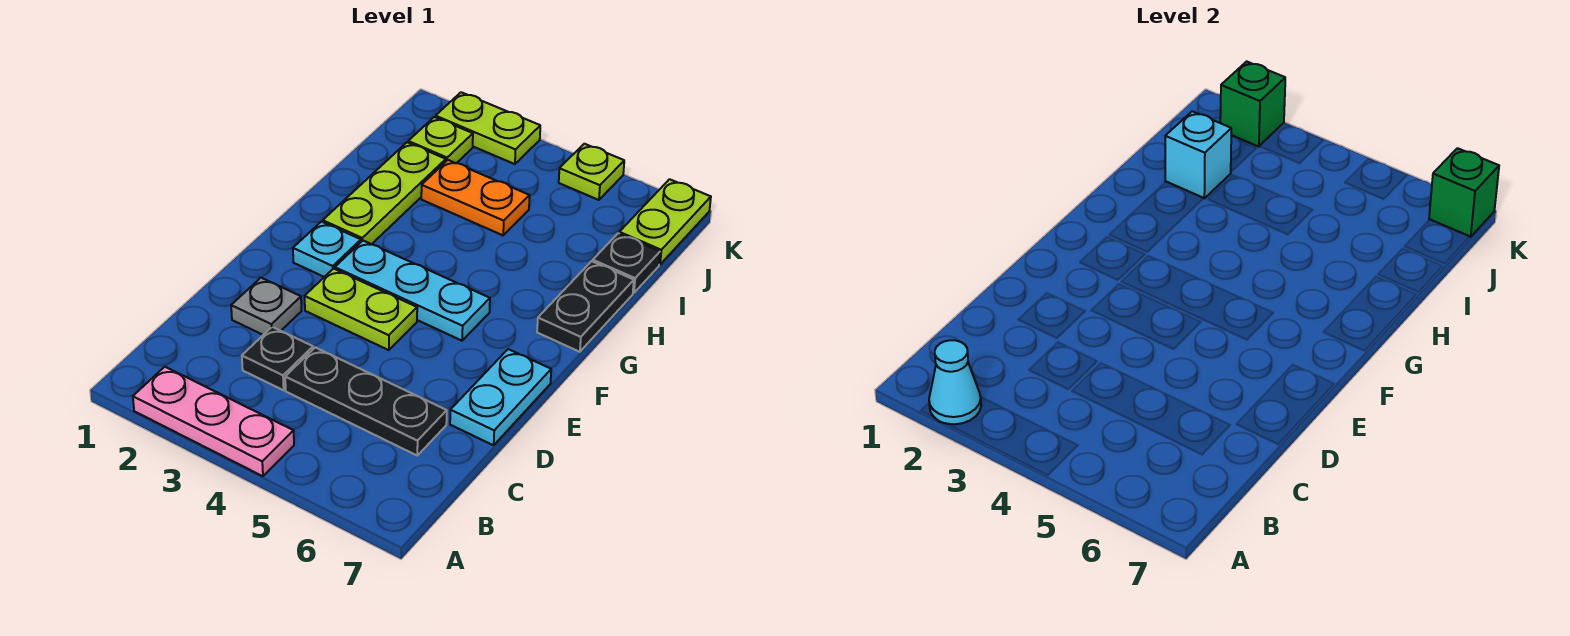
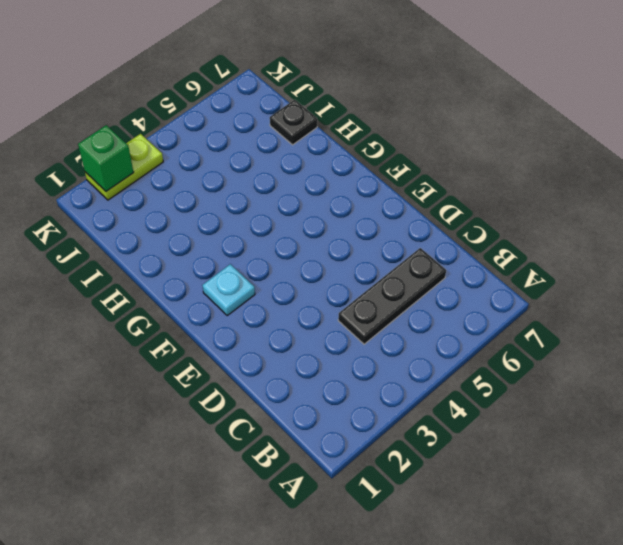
none -> pink 1x3 plate [133,367,294,476]
none -> black 1x1 plate [242,327,313,390]
none -> grey 1x1 plate [231,278,301,335]

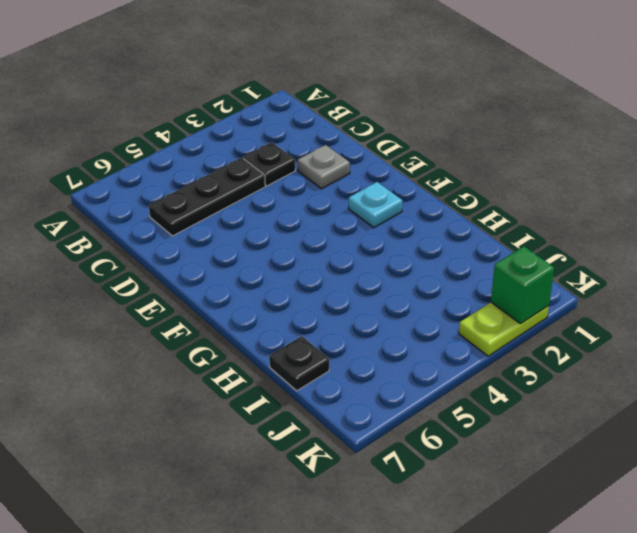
none -> pink 1x3 plate [133,367,294,476]
none -> cyan 1x2 plate [450,349,551,445]
none -> lime 1x2 plate [305,269,417,350]

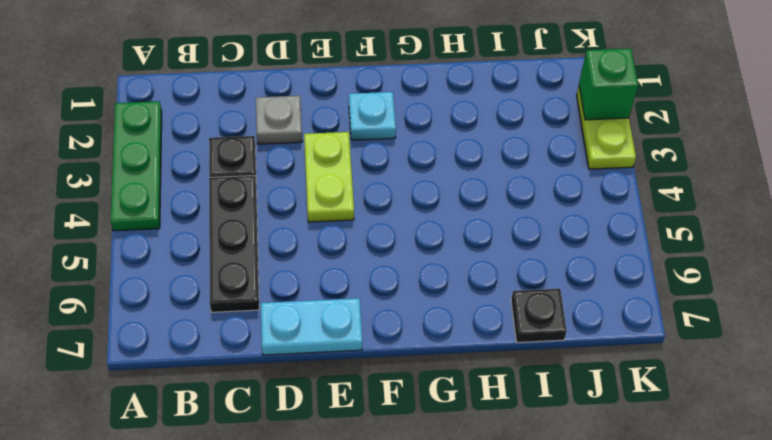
green 1x3 plate [111,101,162,231] -> pink 1x3 plate [133,367,294,476]
none -> cyan 1x3 plate [335,241,490,341]
none -> lime 1x3 plate [323,142,446,244]
none -> black 1x2 plate [537,261,634,352]

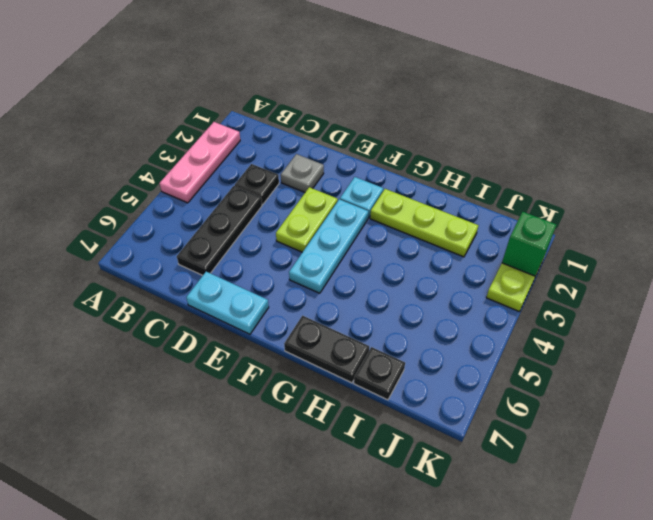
none -> orange 1x2 plate [421,160,530,235]
none -> lime 1x1 plate [408,117,473,163]
none -> lime 1x2 plate [619,179,711,265]

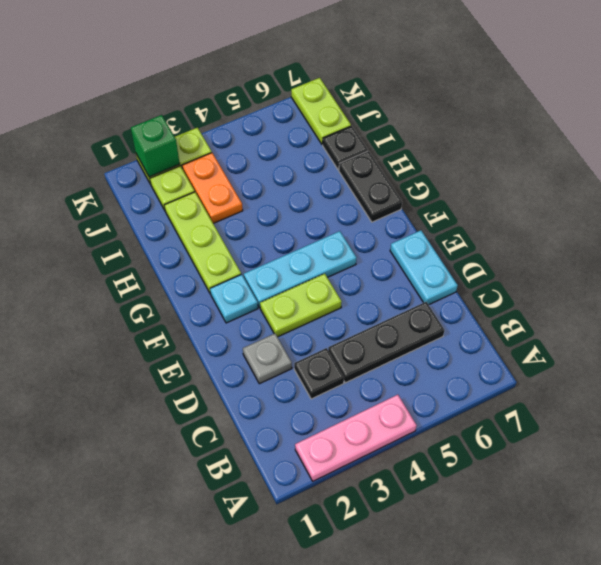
orange 1x2 plate [182,153,243,223] -> orange 1x2 plate turned to [421,160,530,235]
none -> lime 1x1 plate [559,144,624,200]
none -> cyan 1x1 cone [929,340,981,424]
none -> cyan 1x1 brick [1165,111,1231,198]

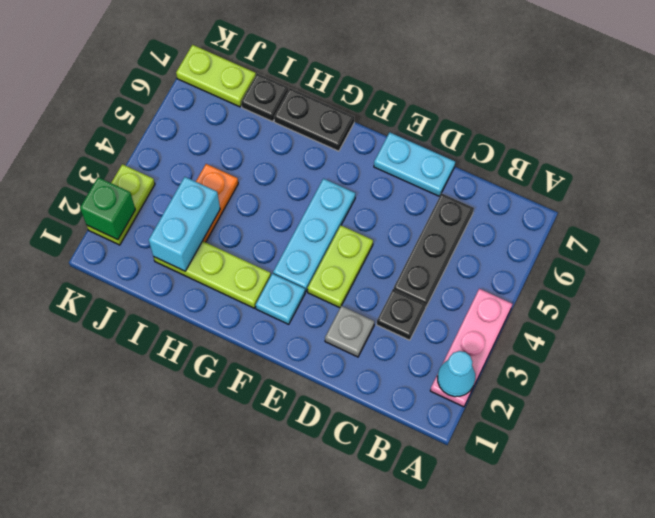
cyan 1x2 brick [149,177,220,271] -> cyan 1x1 brick [1165,111,1231,198]
none -> lime 1x1 plate [408,117,473,163]
none -> lime 1x1 plate [559,144,624,200]
none -> green 1x1 brick [1429,148,1499,237]

